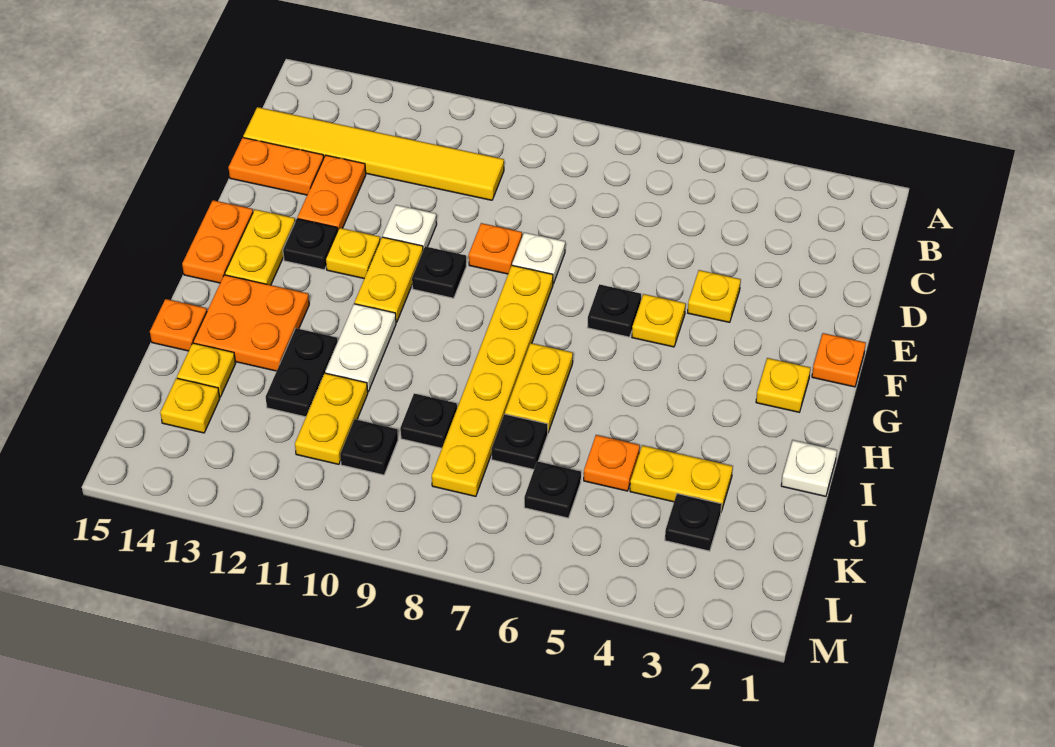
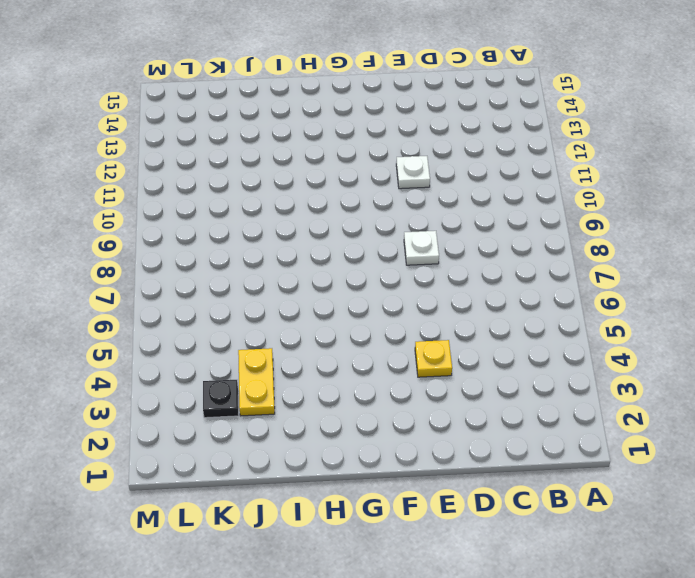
none -> yellow 1x6 tile [243,107,504,200]
none -> orange 1x2 plate [298,155,366,231]
none -> orange 1x2 plate [228,138,324,195]
none -> orange 1x1 plate [469,223,522,274]

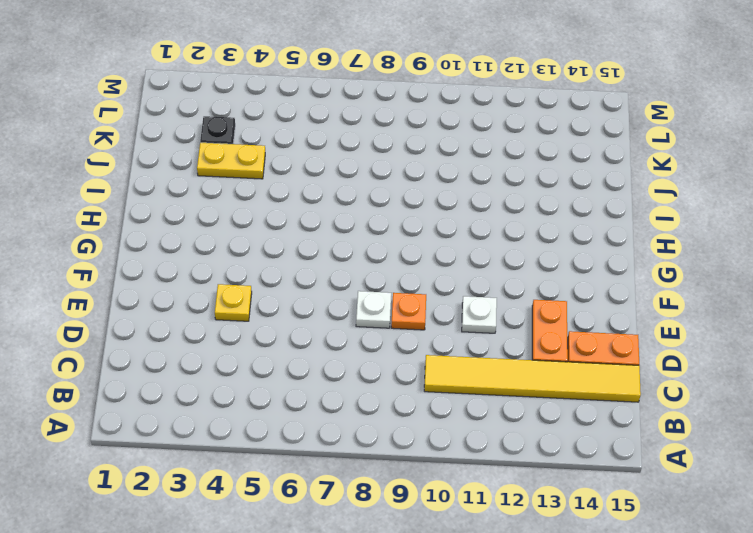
none -> orange 1x1 plate [812,333,866,387]
none -> yellow 1x1 plate [632,294,686,347]
none -> black 1x1 plate [587,284,641,337]
none -> yellow 1x6 plate [432,265,553,496]

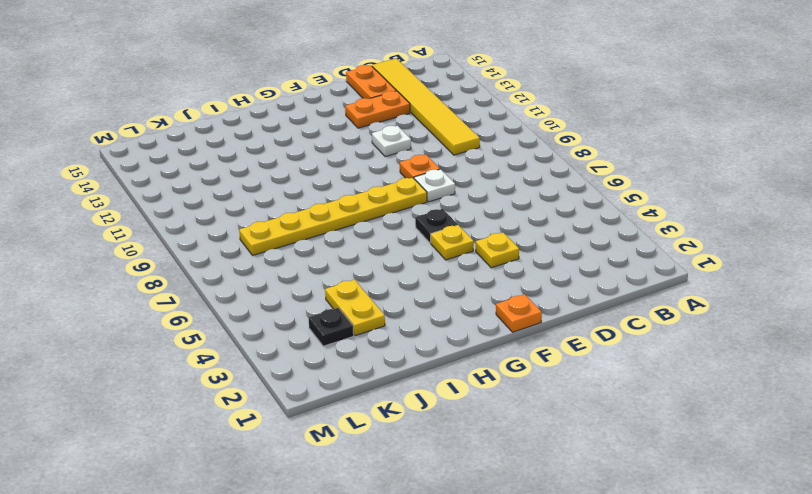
none -> black 1x1 plate [412,247,466,298]
none -> yellow 1x2 plate [355,237,423,322]
none -> yellow 1x1 plate [326,228,380,278]
none -> black 1x1 plate [283,219,338,270]

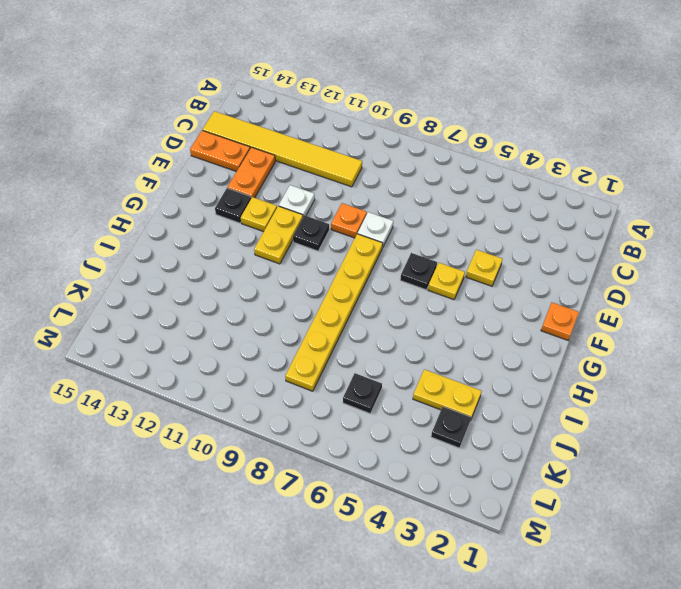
none -> yellow 1x2 plate [225,209,295,285]
none -> orange 1x2 plate [182,200,253,283]
none -> yellow 1x1 plate [756,358,810,412]
none -> yellow 1x2 plate [505,343,573,432]

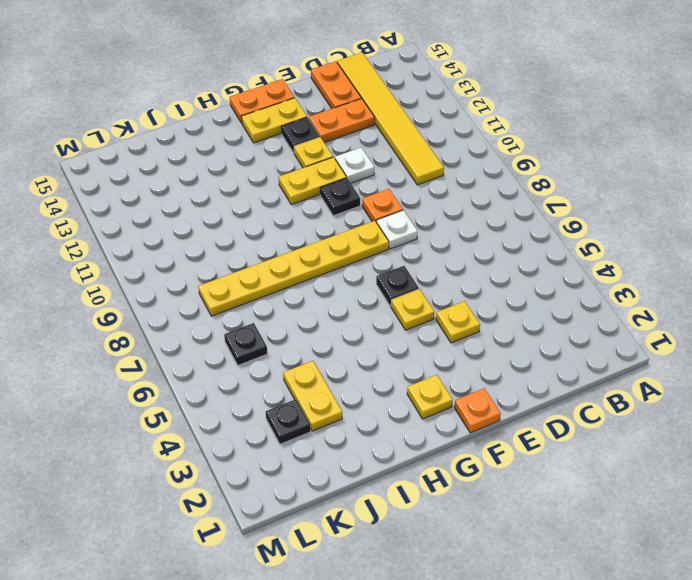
none -> yellow 1x2 plate [505,343,573,432]
none -> white 1x2 plate [325,304,396,392]
none -> orange 2x2 plate [193,275,309,371]
none -> white 1x1 plate [781,440,837,496]

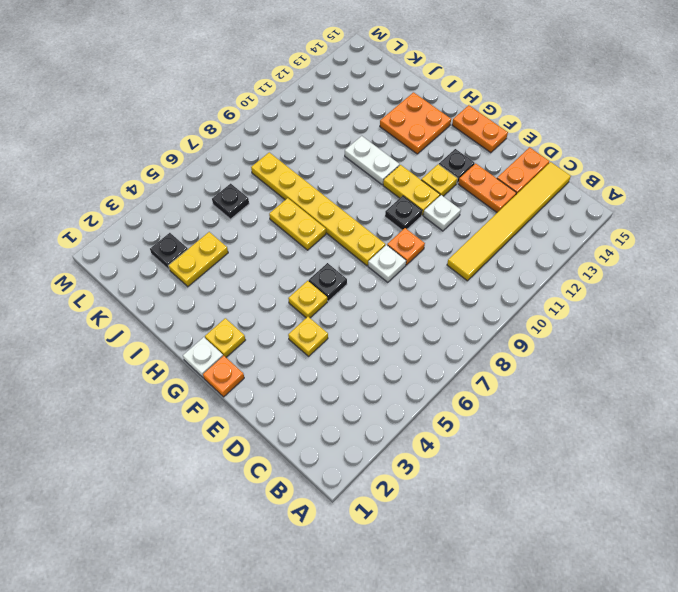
white 1x1 plate [183,337,223,378] -> white 1x1 plate moved to [781,440,837,496]
none -> yellow 1x2 plate [225,209,295,285]
none -> black 1x2 plate [266,328,338,417]
none -> orange 1x1 plate [150,299,207,351]
none -> orange 1x1 plate [584,435,640,491]

